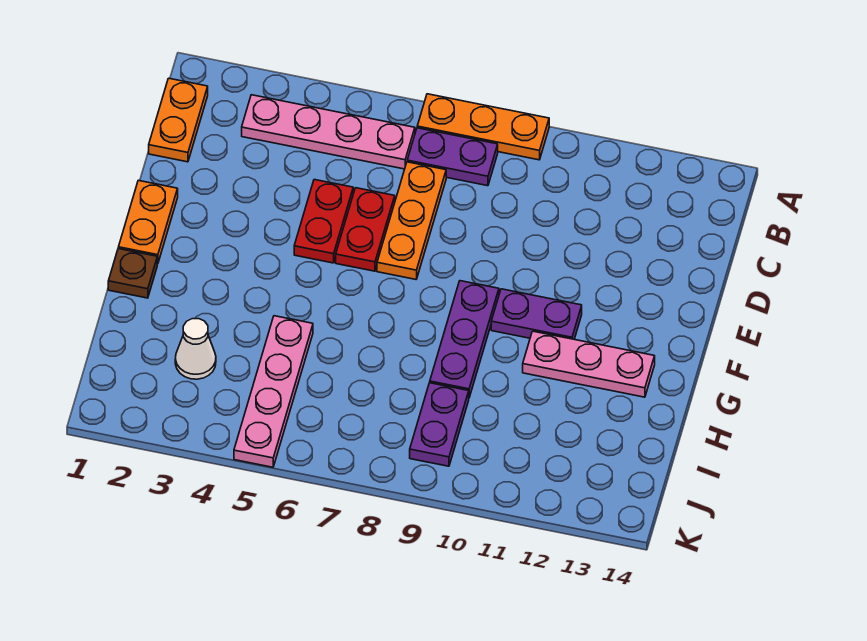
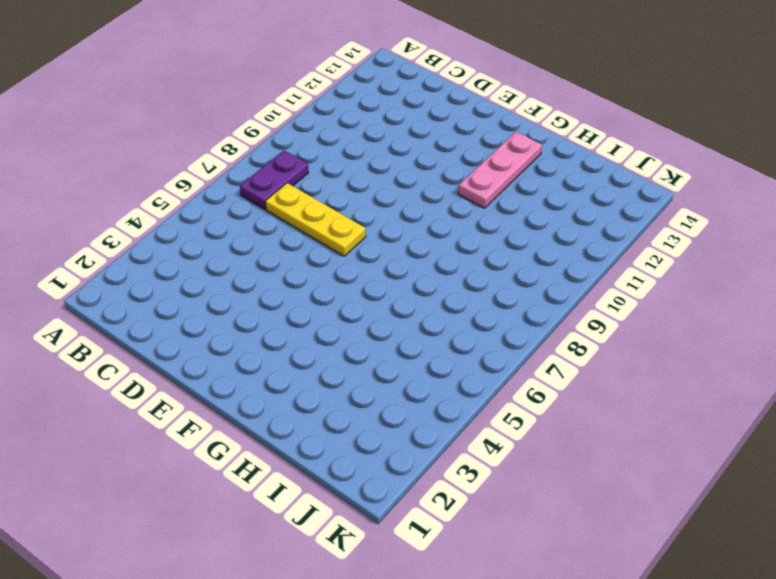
yellow 1x3 plate [265,183,366,256] -> orange 1x3 plate [377,162,446,279]
none -> orange 1x3 plate [417,94,549,160]
none -> orange 1x2 plate [149,78,208,162]
none -> pink 1x4 plate [242,95,415,169]

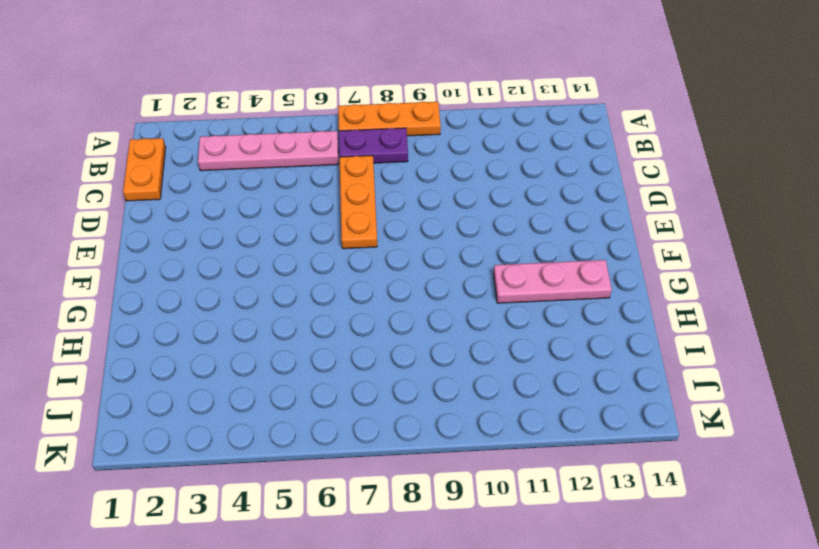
none -> red 1x2 plate [294,180,353,263]
none -> red 1x2 plate [336,188,395,271]
none -> orange 1x2 plate [118,180,178,264]

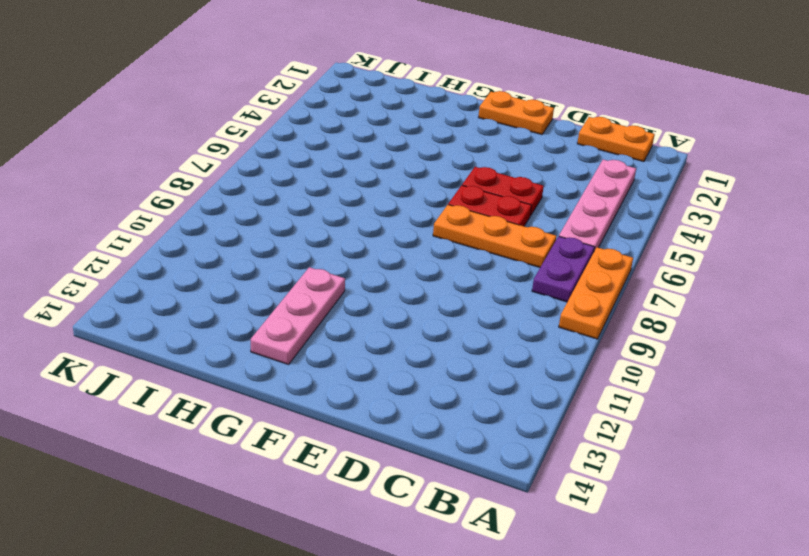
none -> purple 1x3 plate [430,281,499,397]
none -> purple 1x2 plate [491,289,582,339]
none -> brown 1x1 plate [108,249,157,298]

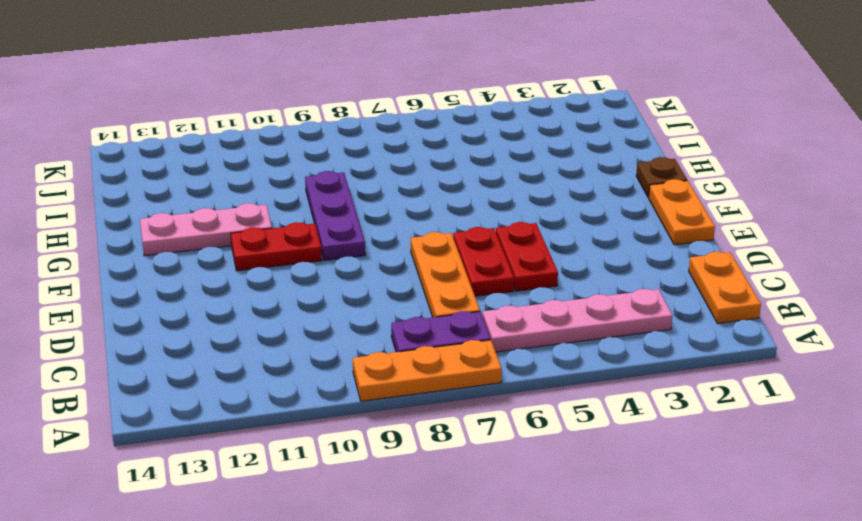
red 1x2 plate [231,222,322,271] -> purple 1x2 plate [491,289,582,339]
none -> pink 1x4 plate [234,316,313,467]
none -> white 1x1 cone [175,319,216,379]
none -> purple 1x2 plate [410,383,469,466]

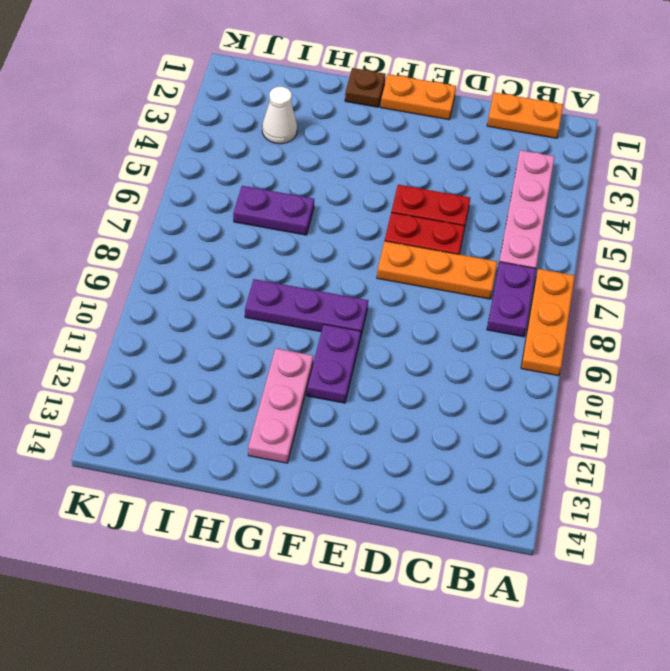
purple 1x2 plate [233,186,314,235] -> purple 1x2 plate moved to [410,383,469,466]
none -> pink 1x4 plate [234,316,313,467]

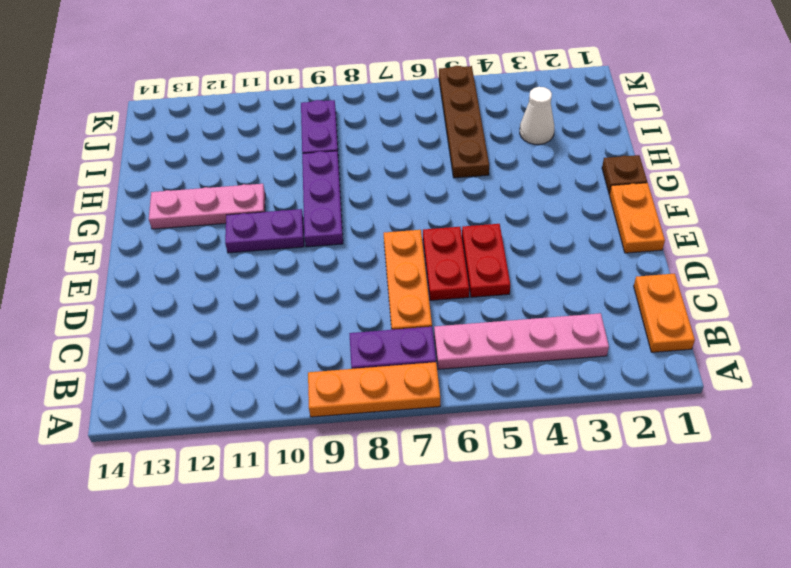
brown 1x4 plate [439,66,489,178] -> pink 1x4 plate [234,316,313,467]

